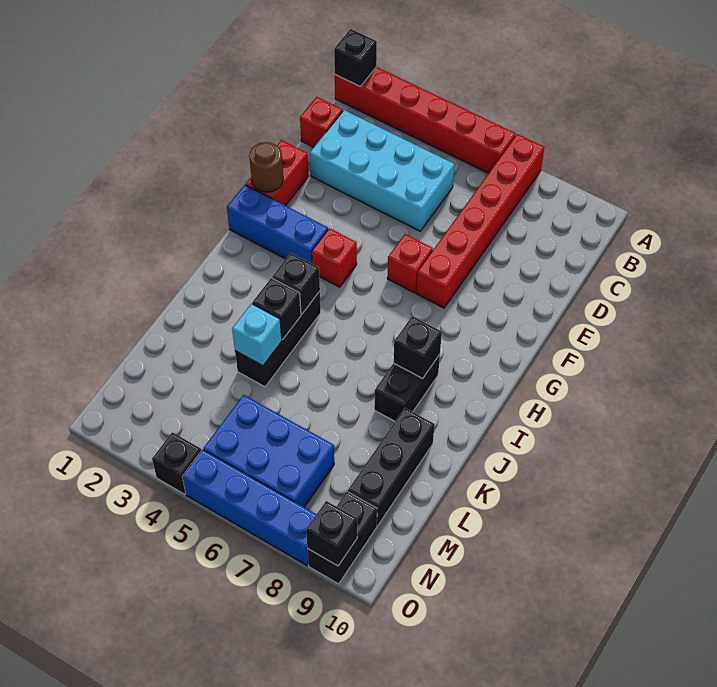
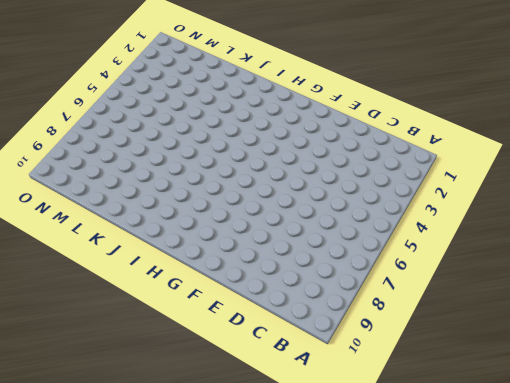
none -> red 1x6 brick [335,67,516,173]
none -> red 1x6 brick [416,134,544,308]
none -> red 1x1 brick [300,97,343,147]

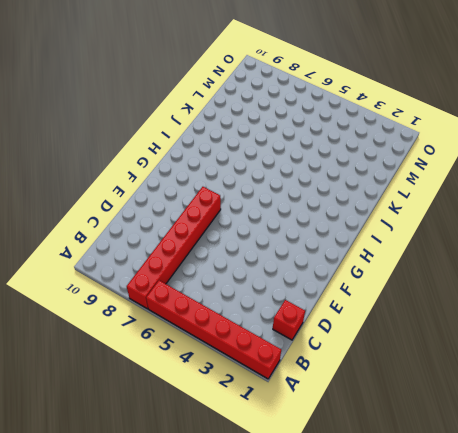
none -> cyan 2x4 brick [310,110,455,231]
none -> red 1x2 brick [246,140,309,206]
none -> red 1x1 brick [387,234,433,293]

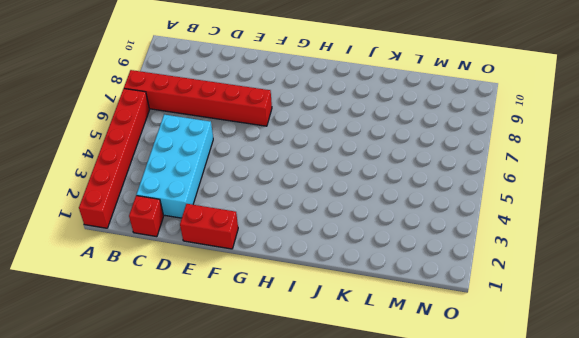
none -> red 1x1 brick [387,234,433,293]
none -> blue 1x3 brick [227,185,328,264]
none -> red 1x1 brick [312,228,357,287]

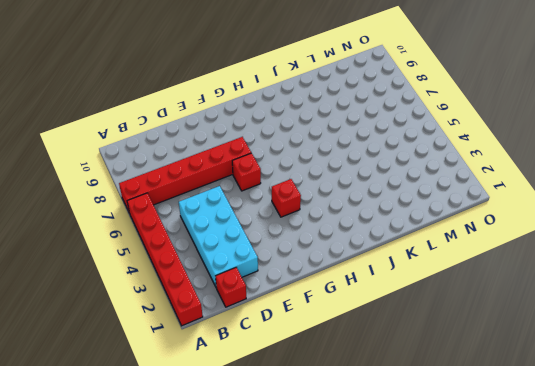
none -> red 1x2 brick [246,140,309,206]
none -> blue 1x3 brick [227,185,328,264]
none -> black 1x3 brick [235,291,321,387]

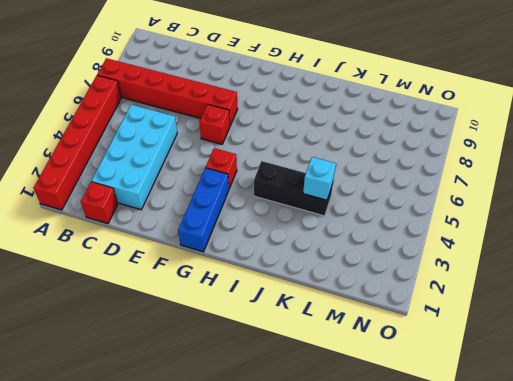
none -> red 1x2 brick [246,140,309,206]
none -> black 1x2 brick [374,354,440,421]
none -> black 1x3 brick [348,408,435,526]

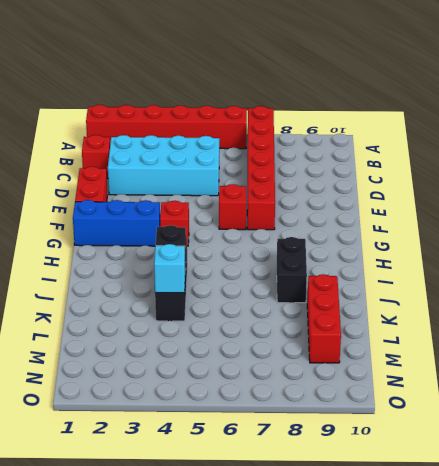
red 1x3 brick [307,274,341,363] -> black 1x3 brick [348,408,435,526]
none -> blue 2x3 brick [204,395,334,507]
none -> black 1x2 brick [308,492,377,584]
none -> black 1x1 brick [152,432,201,494]

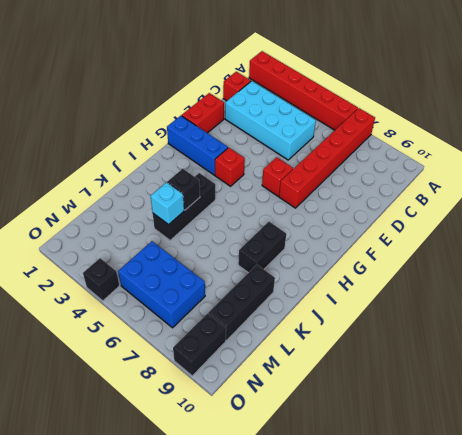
none -> blue 1x4 brick [182,450,316,565]
none -> black 1x1 brick [334,29,377,86]
none -> brown 1x1 round brick [249,142,283,192]

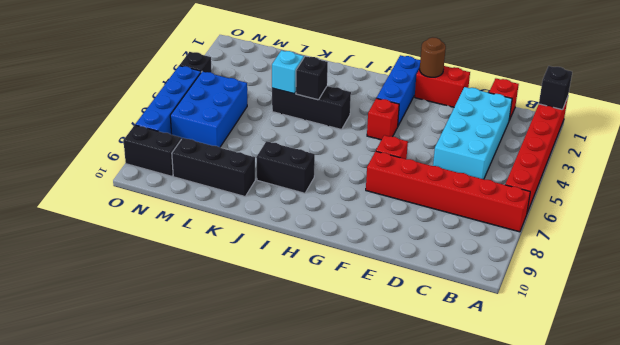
none -> black 1x1 brick [272,253,320,314]
none -> black 1x1 brick [393,316,442,379]
none -> black 1x1 brick [306,501,357,566]

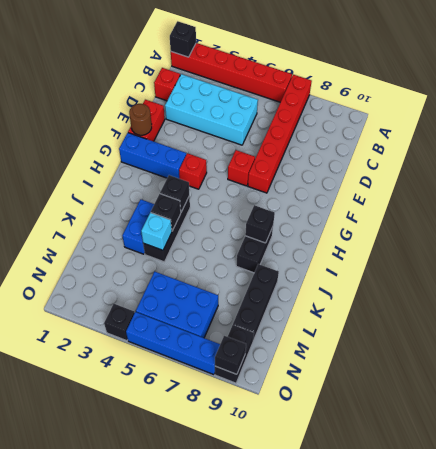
blue 1x2 brick [122,199,154,254] -> none

